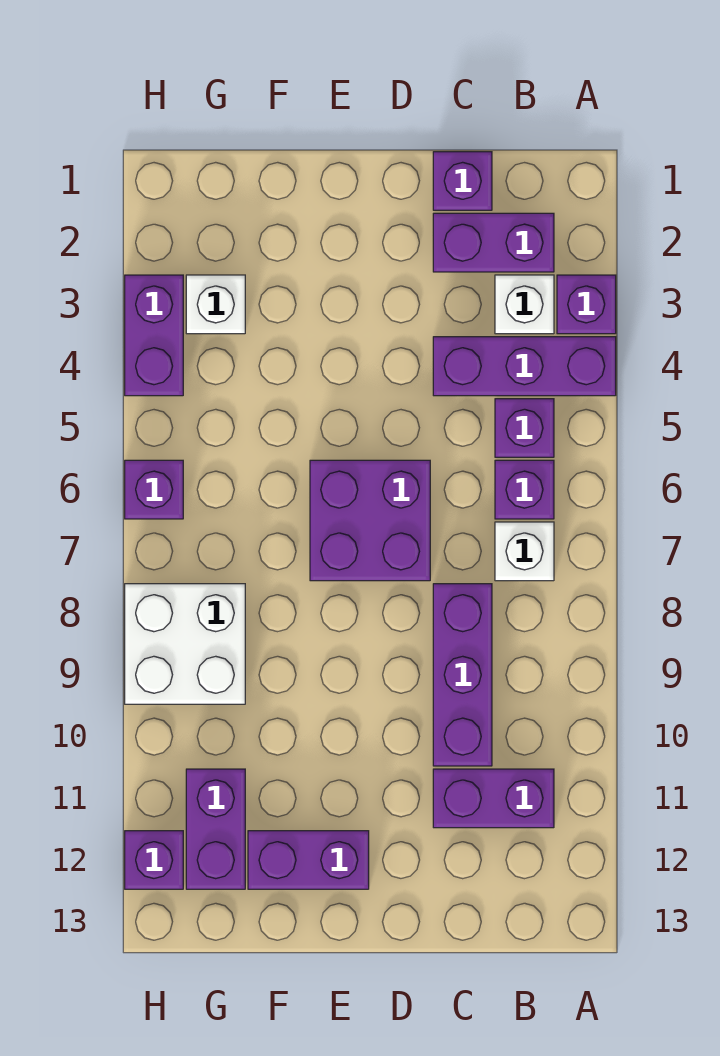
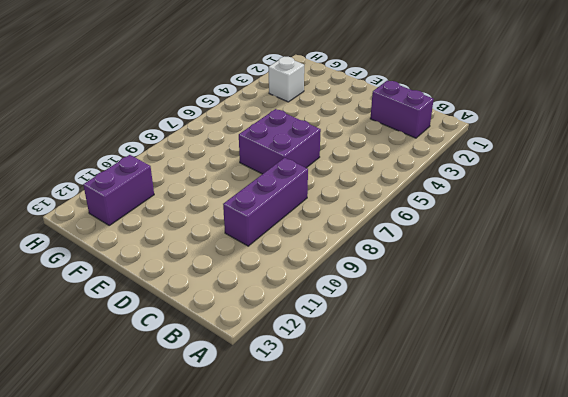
none -> purple 1x1 brick [557,275,616,334]
none -> purple 1x3 brick [433,337,616,396]
none -> white 1x1 brick [495,275,554,334]

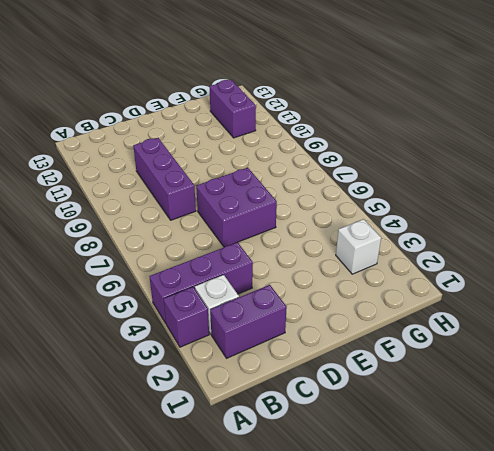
none -> purple 1x1 brick [495,399,554,457]
none -> purple 1x1 brick [495,460,554,519]
none -> white 1x1 brick [495,522,554,581]

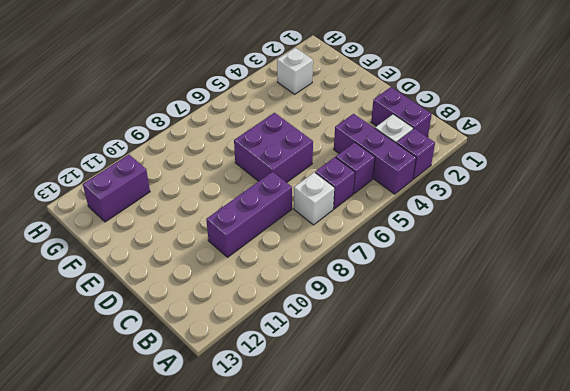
none -> purple 1x2 brick [433,769,554,828]
none -> purple 1x1 brick [433,152,492,210]
none -> purple 1x2 brick [248,831,369,889]

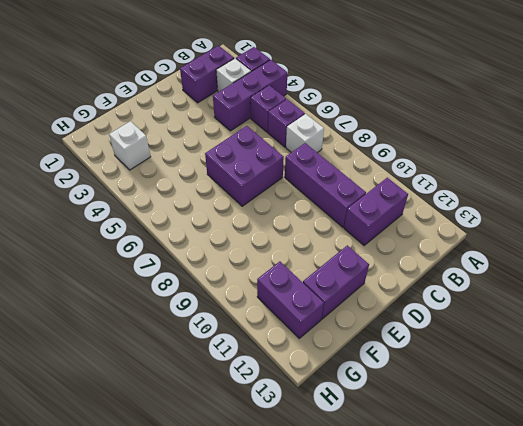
none -> purple 1x1 brick [433,152,492,210]
none -> white 2x2 brick [125,584,245,704]
none -> purple 1x2 brick [125,275,183,396]

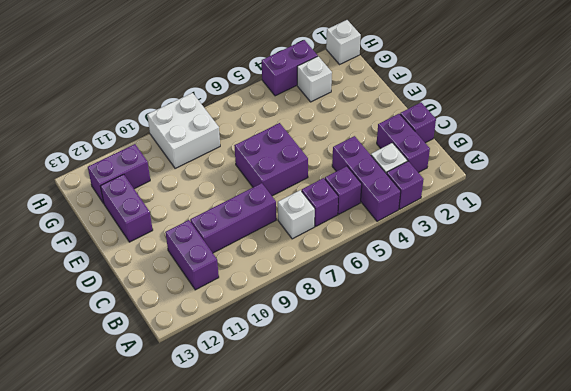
white 1x1 brick [326,20,361,64] -> none
none -> purple 1x1 brick [125,460,183,519]
none -> purple 1x1 brick [125,831,183,889]

